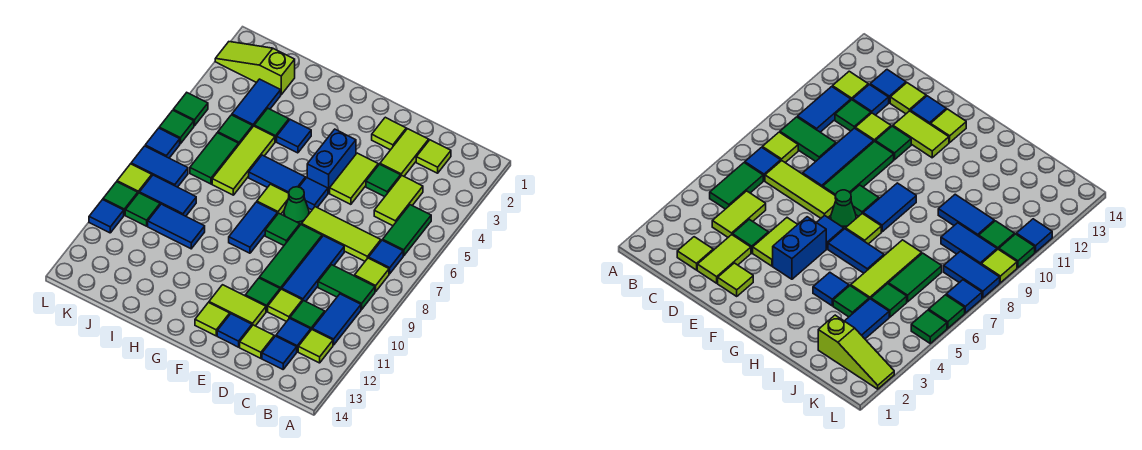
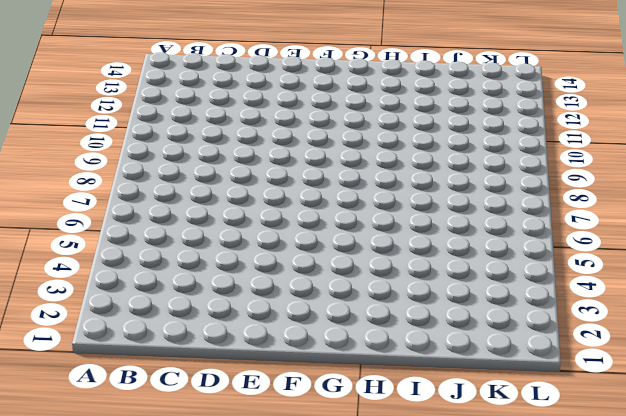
none -> green 1x2 tile [383,205,431,256]
none -> blue 1x1 tile [369,240,403,274]
none -> lime 1x1 tile [355,258,389,291]
none -> green 1x2 tile [318,265,375,309]

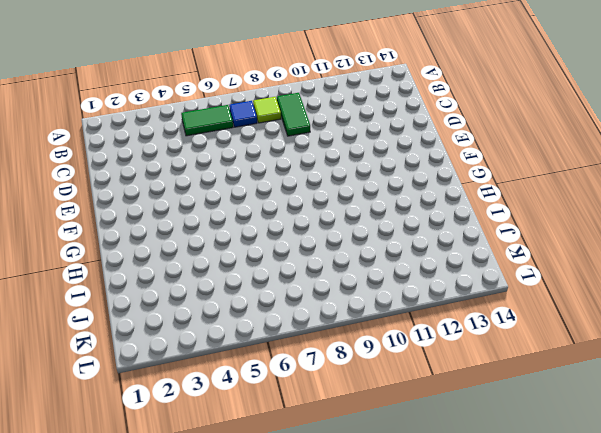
none -> blue 1x2 tile [312,294,361,345]
none -> lime 1x1 tile [298,330,333,363]
none -> lime 1x1 tile [416,140,451,173]
none -> lime 1x2 tile [374,176,423,226]

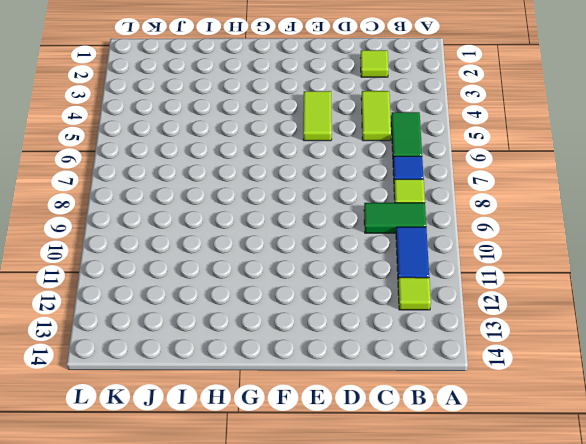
none -> lime 1x3 tile [302,207,381,261]
none -> green 1x1 tile [290,301,325,330]
none -> blue 1x1 tile [276,318,311,352]
none -> blue 1x1 tile [262,336,297,369]

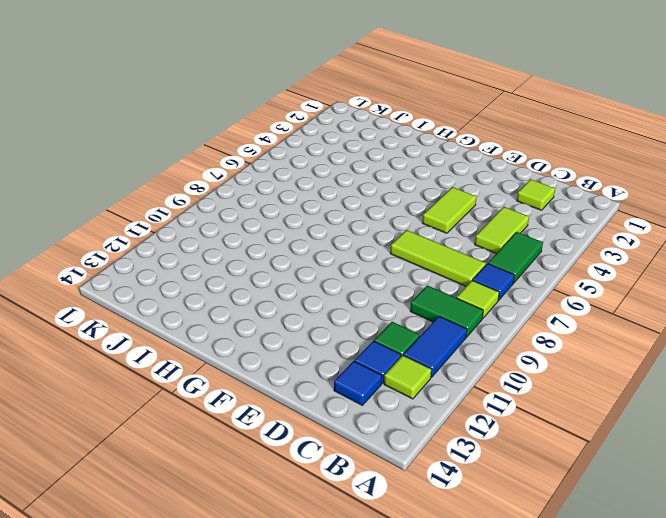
none -> lime 1x2 tile [380,129,429,176]
none -> green 1x1 tile [366,164,401,197]
none -> blue 1x3 tile [282,236,344,301]
none -> lime 1x1 tile [268,289,302,322]

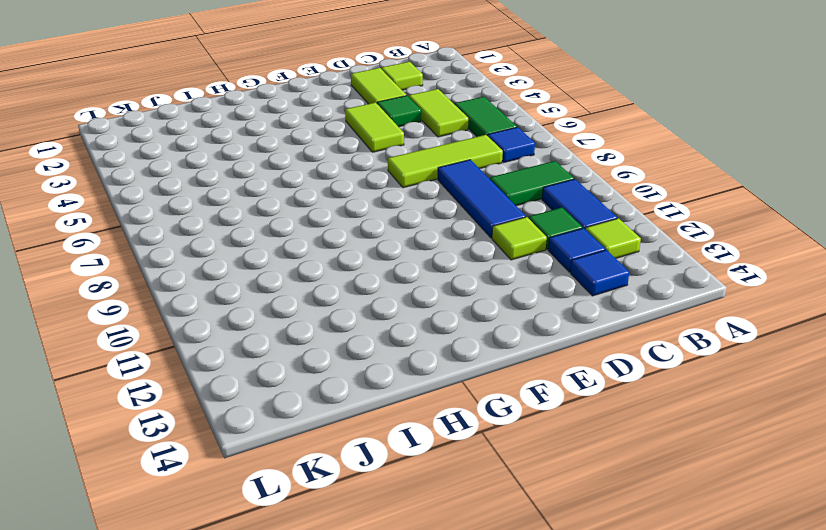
none -> lime 1x1 tile [355,258,389,291]
none -> lime 1x1 tile [240,325,274,358]
none -> lime 1x1 tile [372,117,406,150]
none -> green 1x3 tile [259,224,322,290]

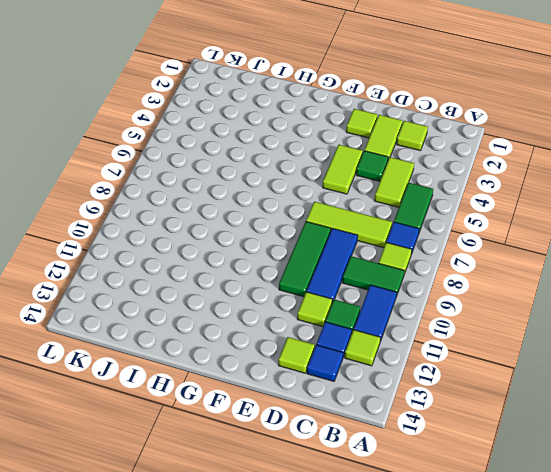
none -> green 1x1 tile [245,278,280,311]
none -> lime 1x2 tile [209,285,266,326]
none -> blue 1x1 tile [217,314,252,347]
none -> blue 1x2 brick [307,129,356,193]

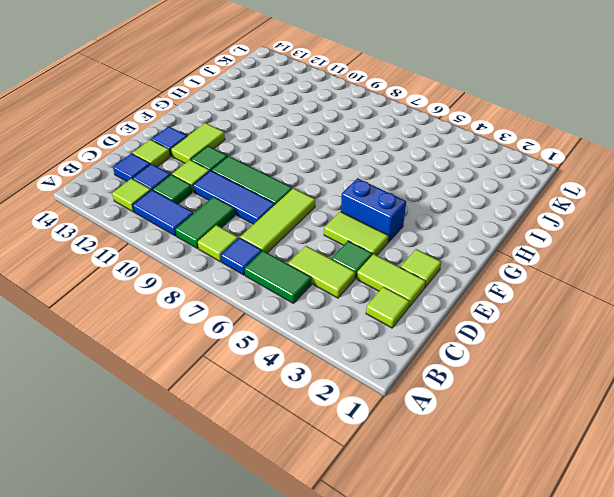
none -> blue 1x1 tile [299,178,328,210]
none -> green 1x1 cone [284,187,309,225]
none -> green 1x1 tile [265,213,300,245]
none -> lime 1x1 tile [195,303,230,336]

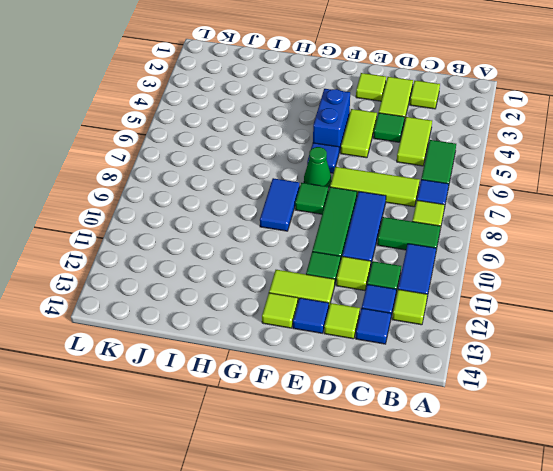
none -> blue 1x2 tile [249,155,306,193]
none -> lime 1x1 tile [257,184,289,214]
none -> blue 1x1 tile [277,120,311,153]
none -> green 1x1 tile [254,108,289,142]

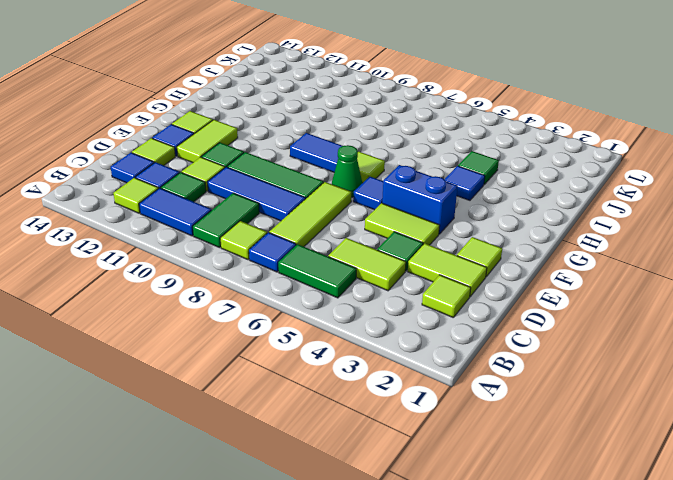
none -> green 1x1 tile [265,213,300,245]
none -> blue 1x2 tile [249,155,306,193]
none -> lime 1x3 tile [212,126,275,195]
none -> blue 1x2 tile [148,204,205,249]

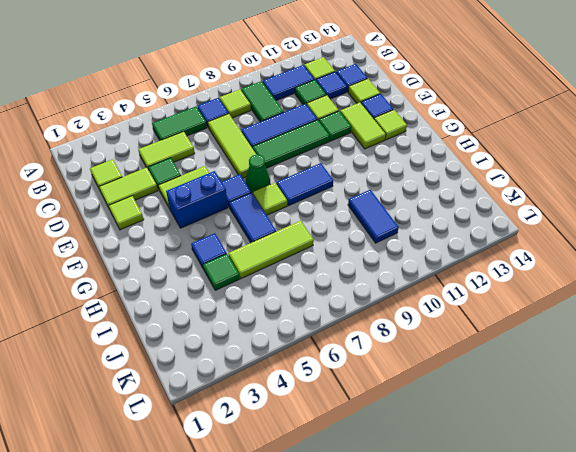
none -> green 1x1 tile [265,213,300,245]
none -> lime 1x3 slope [215,42,295,95]
none -> blue 1x2 tile [232,79,281,126]
none -> green 1x1 tile [218,115,253,144]

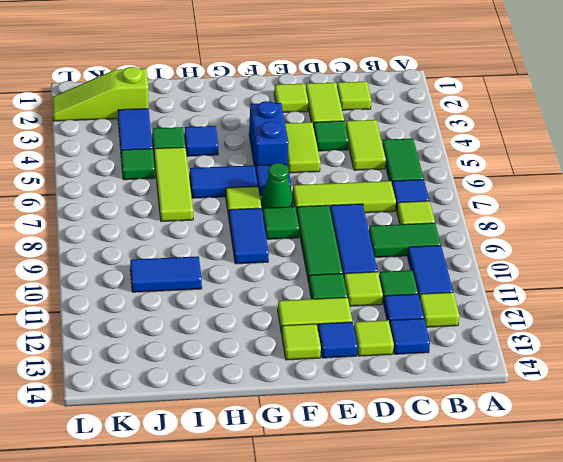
none -> green 1x2 tile [190,133,239,184]
none -> blue 1x2 tile [139,175,196,216]
none -> blue 1x2 tile [131,146,188,187]
none -> green 1x1 tile [125,193,160,226]

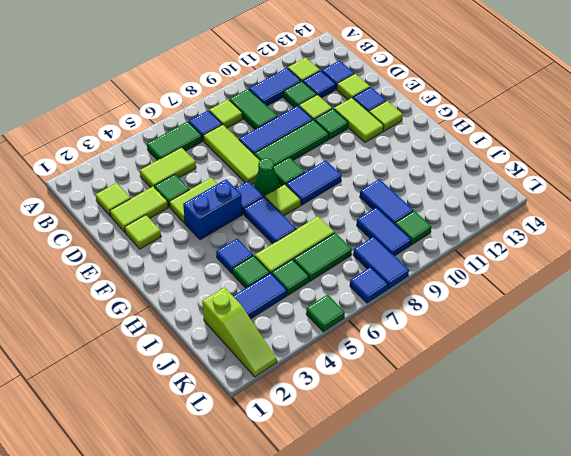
none -> green 1x1 tile [159,110,194,144]
none -> lime 1x1 tile [117,164,152,193]
none -> green 1x1 tile [103,182,138,215]
none -> blue 1x1 tile [89,200,124,233]

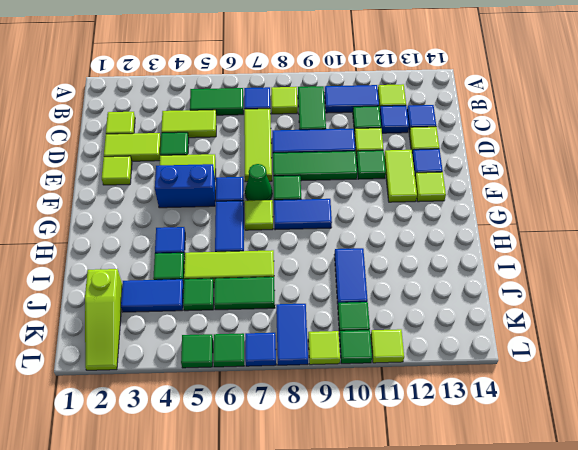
lime 1x1 tile [371,329,404,363] -> blue 1x1 tile [89,200,124,233]
none -> blue 1x2 tile [139,175,196,216]

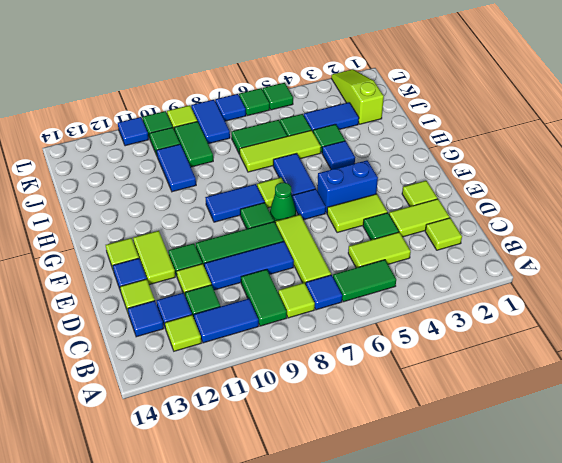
green 1x2 tile [174,121,213,167] -> blue 1x2 tile [139,175,196,216]

